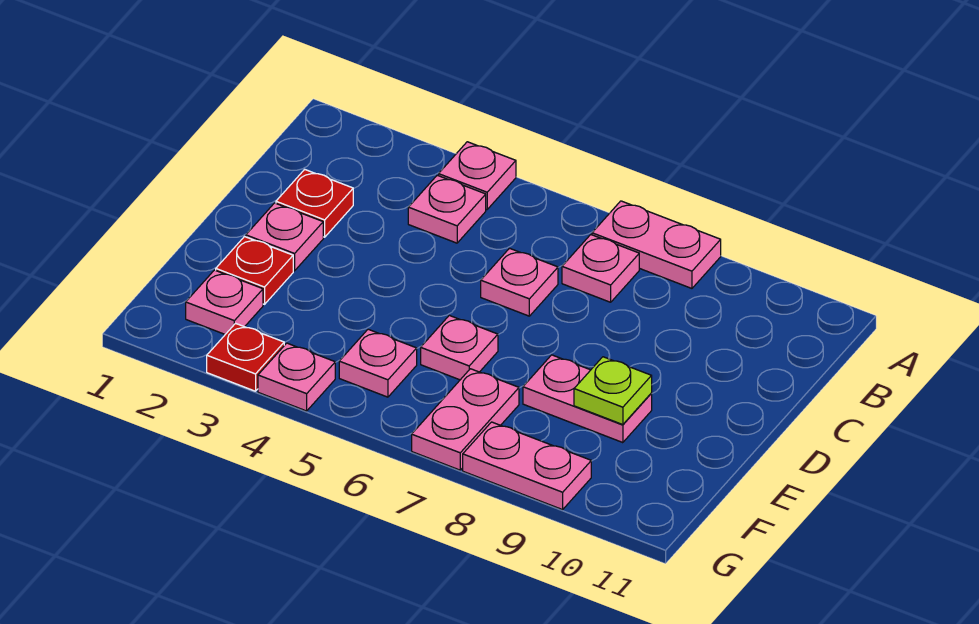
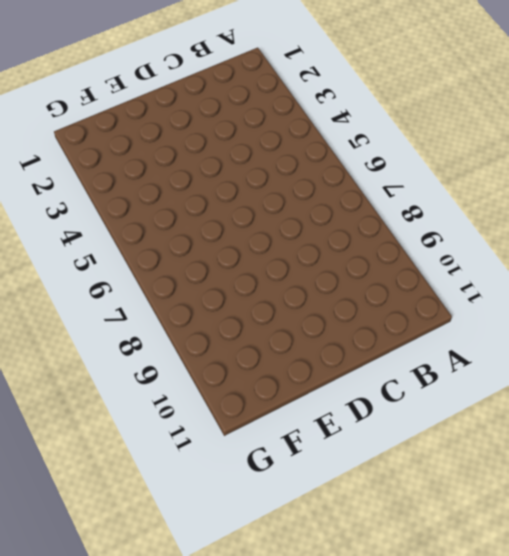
none -> pink 1x1 plate [439,142,516,209]
none -> pink 1x2 plate [592,201,721,288]
none -> pink 1x1 plate [408,175,486,243]

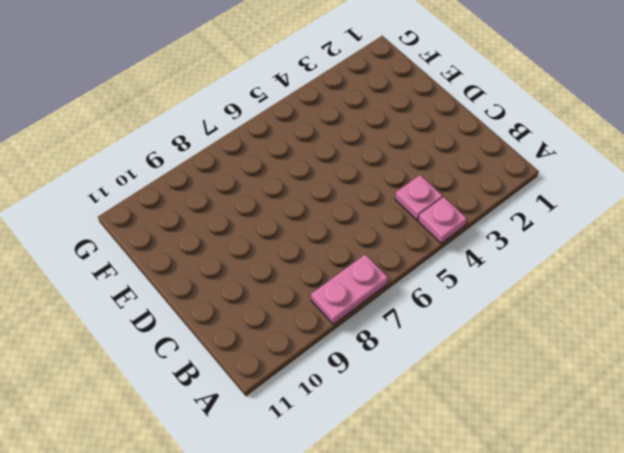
none -> pink 1x1 plate [562,235,639,302]
none -> red 1x1 plate [276,169,353,237]
none -> pink 1x1 plate [481,248,558,316]

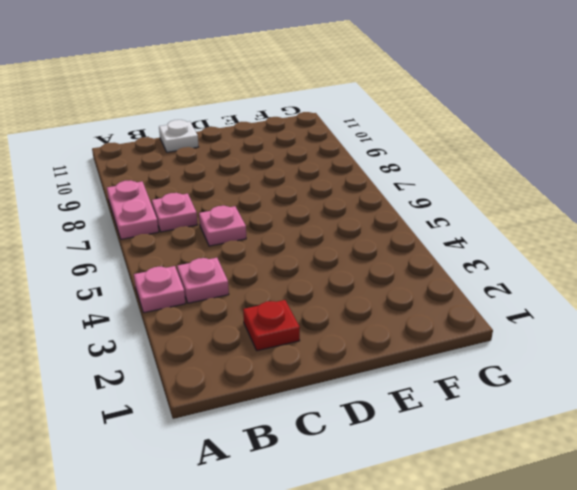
white 1x1 plate [159,120,199,152] -> none
none -> pink 1x1 plate [246,203,323,271]
none -> red 1x1 plate [216,237,293,304]
none -> pink 1x1 plate [421,315,498,380]

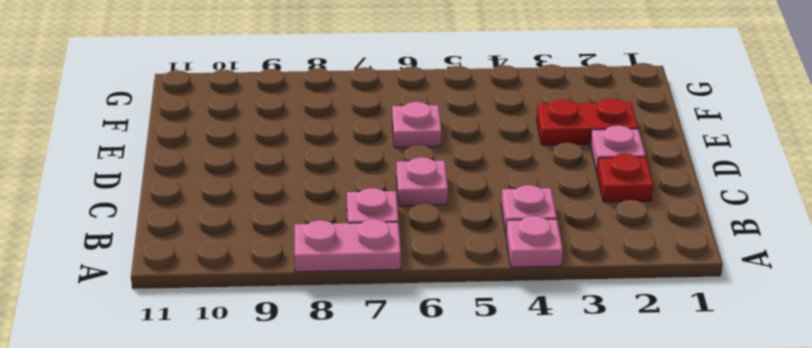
red 1x2 plate [537,98,638,145] -> red 1x1 plate [216,237,293,304]
none -> pink 1x2 plate [523,355,652,443]
none -> pink 1x1 plate [186,270,263,334]
none -> pink 1x1 plate [339,329,417,397]

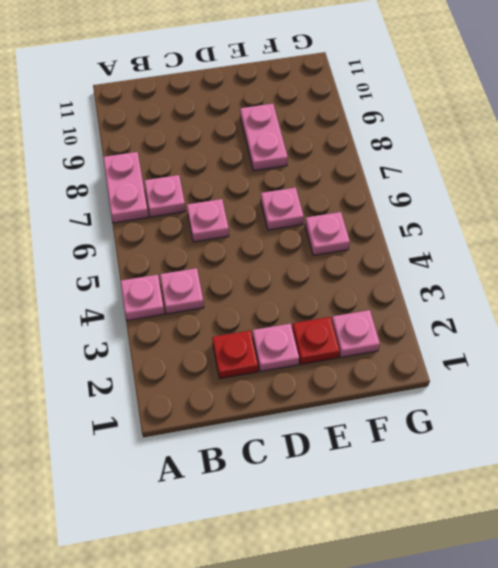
none -> pink 1x2 plate [412,369,519,470]
none -> red 1x1 plate [207,323,284,391]
none -> pink 1x1 plate [258,343,335,411]

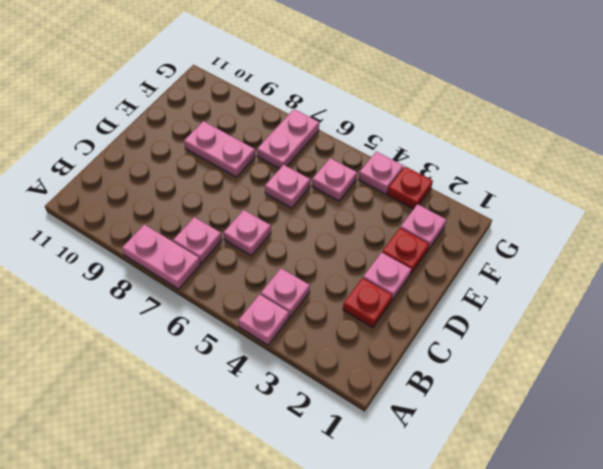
none -> pink 1x2 plate [463,422,591,510]
none -> lime 1x1 plate [574,357,652,425]

